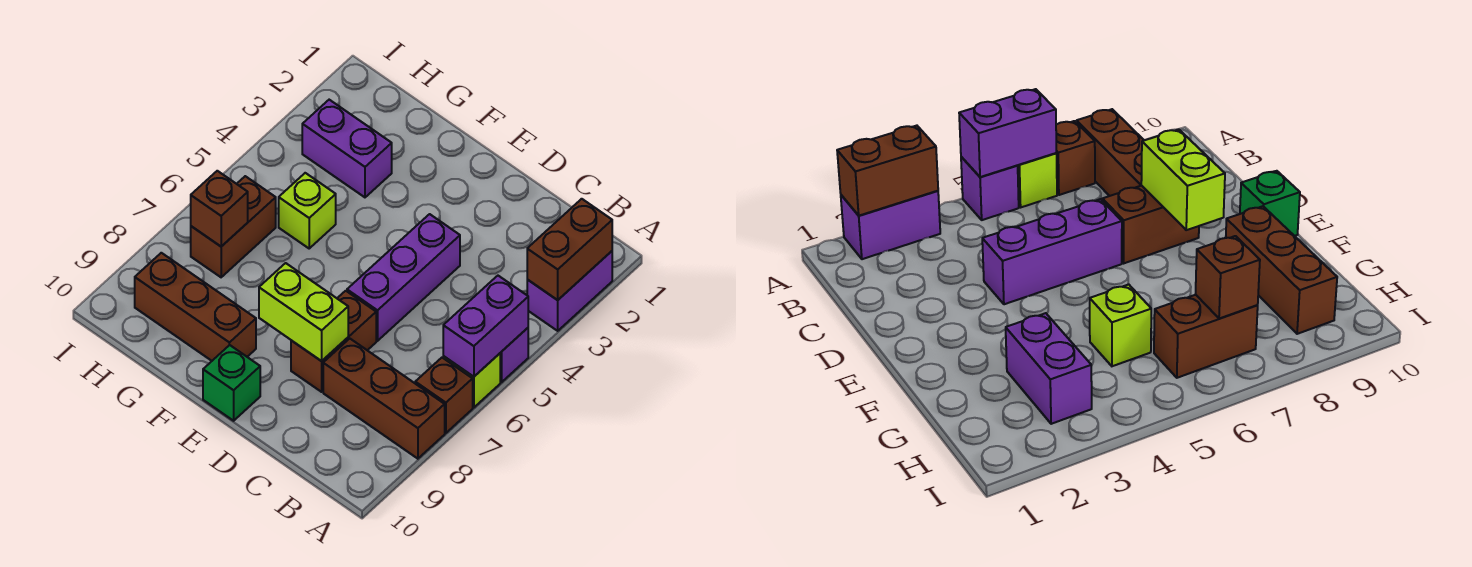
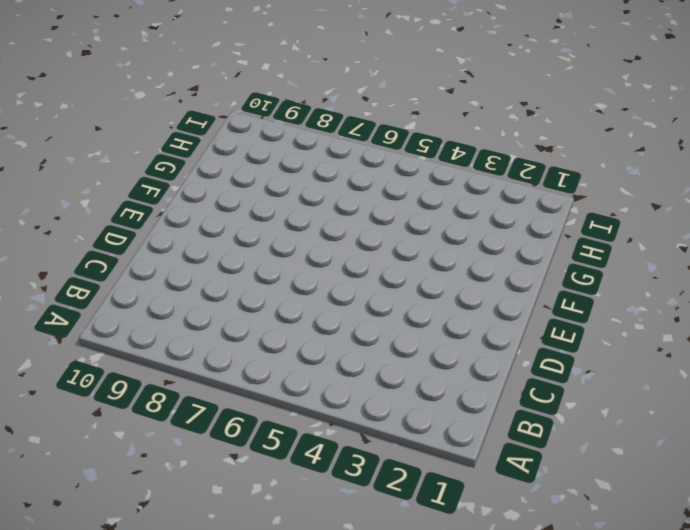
none -> purple 1x2 brick [527,251,612,331]
none -> purple 1x1 brick [500,328,528,382]
none -> lime 1x1 brick [443,353,500,408]

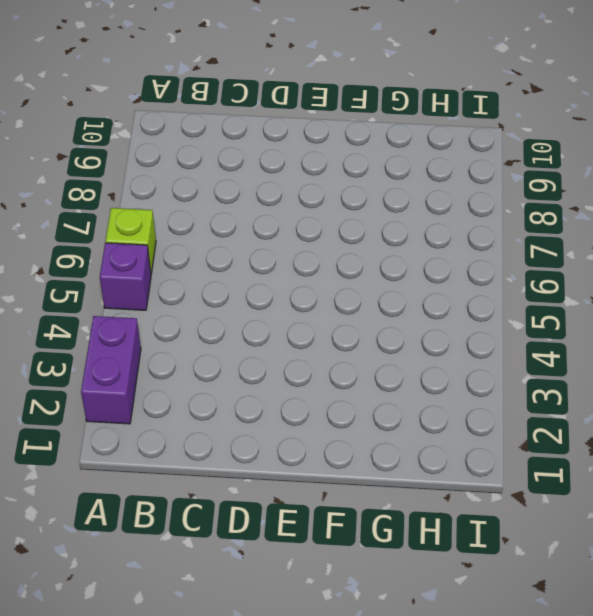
none -> brown 1x1 brick [415,358,473,433]
none -> brown 1x3 brick [323,339,445,459]
none -> purple 1x3 brick [347,214,460,341]

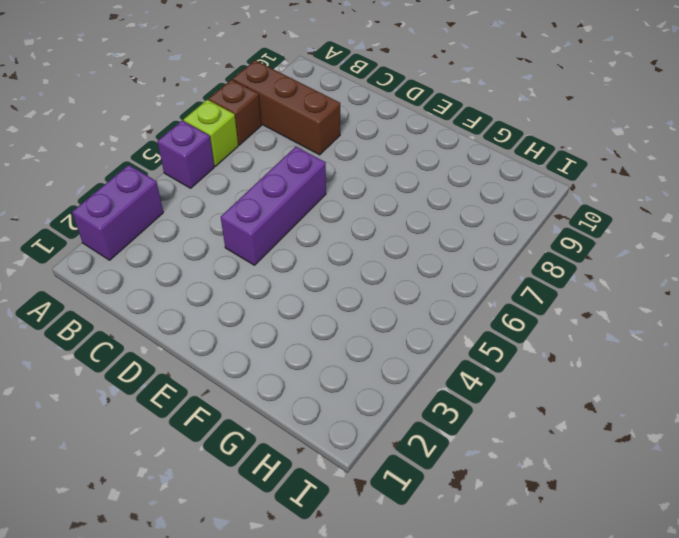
none -> brown 1x2 brick [291,291,376,392]
none -> green 1x1 brick [203,345,260,421]
none -> brown 1x3 brick [135,253,256,361]

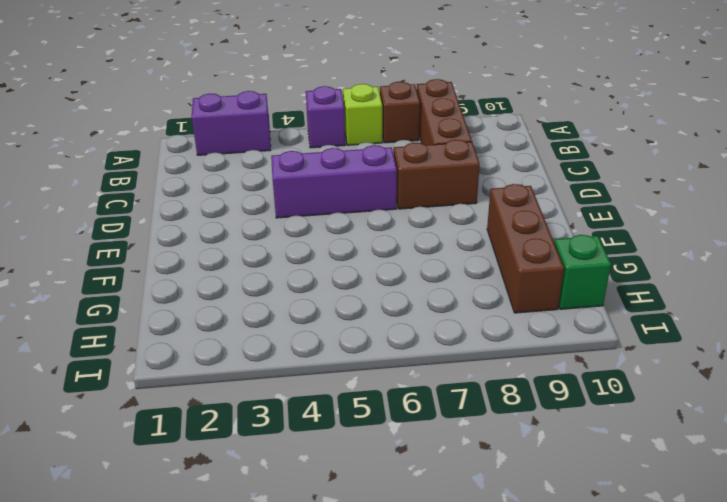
green 1x1 brick [554,235,611,309] -> green 1x1 brick moved to [203,345,260,421]
none -> purple 1x2 brick [302,100,392,197]
none -> lime 1x1 brick [279,173,336,248]
none -> brown 1x2 brick [191,176,276,277]

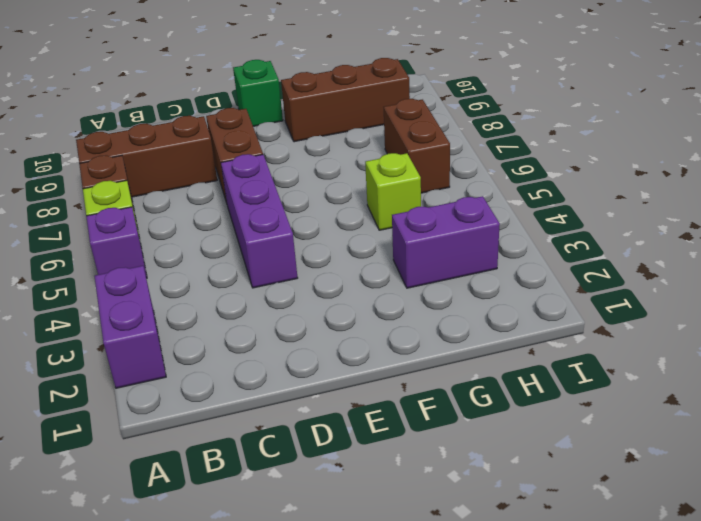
none -> brown 1x2 brick [527,199,612,300]
none -> purple 1x2 brick [443,276,528,377]
none -> lime 1x2 brick [259,263,348,361]

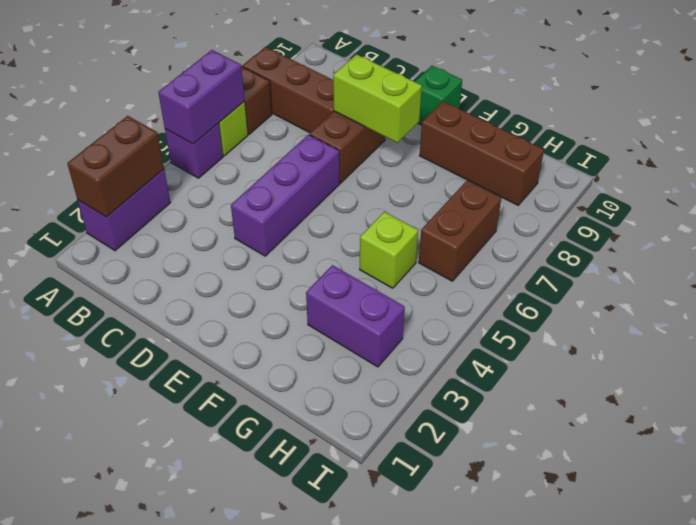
none -> brown 1x1 brick [191,171,248,246]

